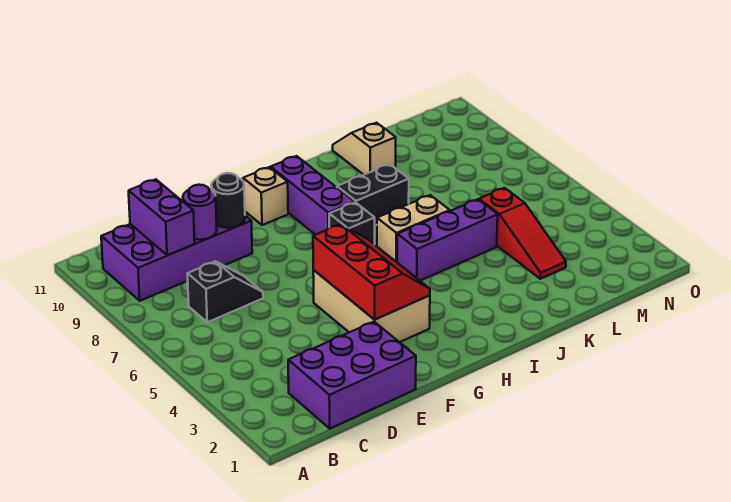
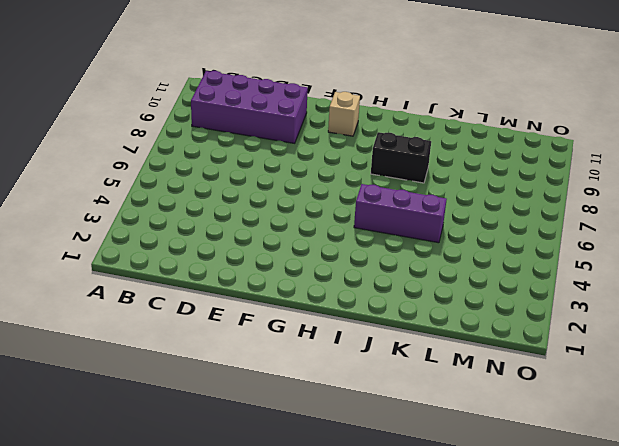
none -> purple 2x3 brick [288,322,416,428]
none -> black 1x2 slope [187,261,263,322]
none -> tan 2x3 brick [313,270,430,342]

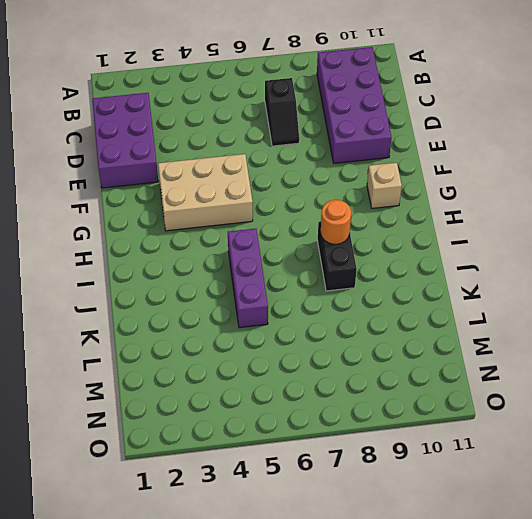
orange 1x1 round brick [321,200,351,244] -> none
none -> black 1x1 brick [329,202,375,245]
none -> purple 1x3 brick [271,156,355,235]
none -> tan 1x2 brick [377,195,450,262]

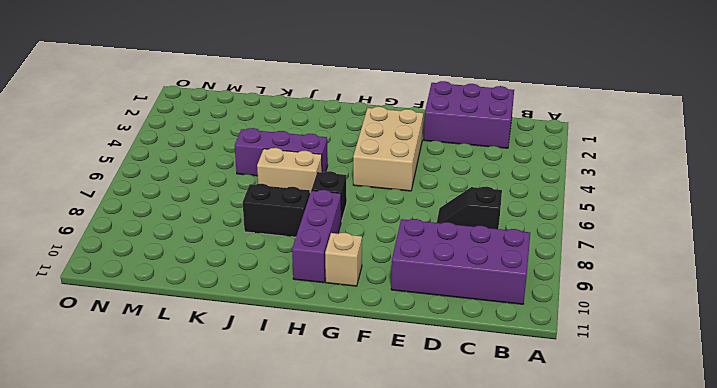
none -> tan 1x2 slope [333,123,396,175]
none -> red 1x3 slope [479,188,566,279]
none -> purple 1x2 brick [129,179,195,255]

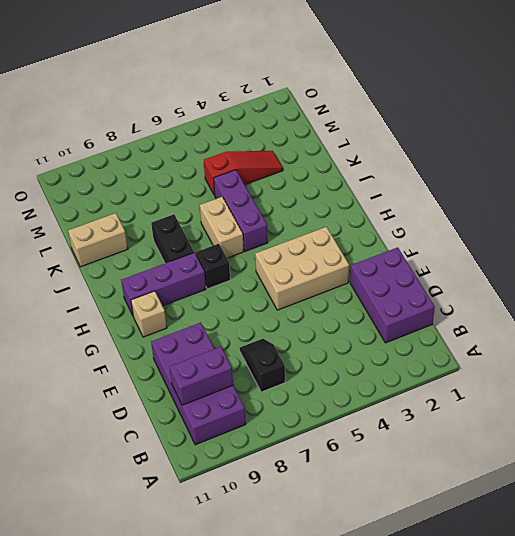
tan 1x2 brick [68,213,128,267] -> tan 1x2 slope [333,123,396,175]
none -> purple 1x1 round brick [183,185,217,240]
none -> black 1x1 round brick [211,173,245,228]
none -> red 2x3 slope [313,224,430,320]

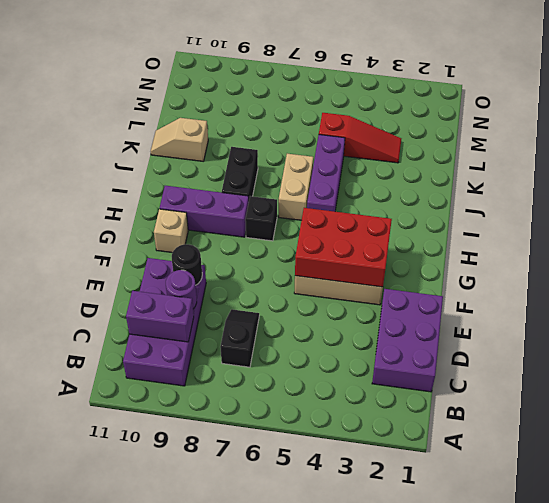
red 2x3 brick [295,208,392,287] -> red 2x3 slope [313,224,430,320]

